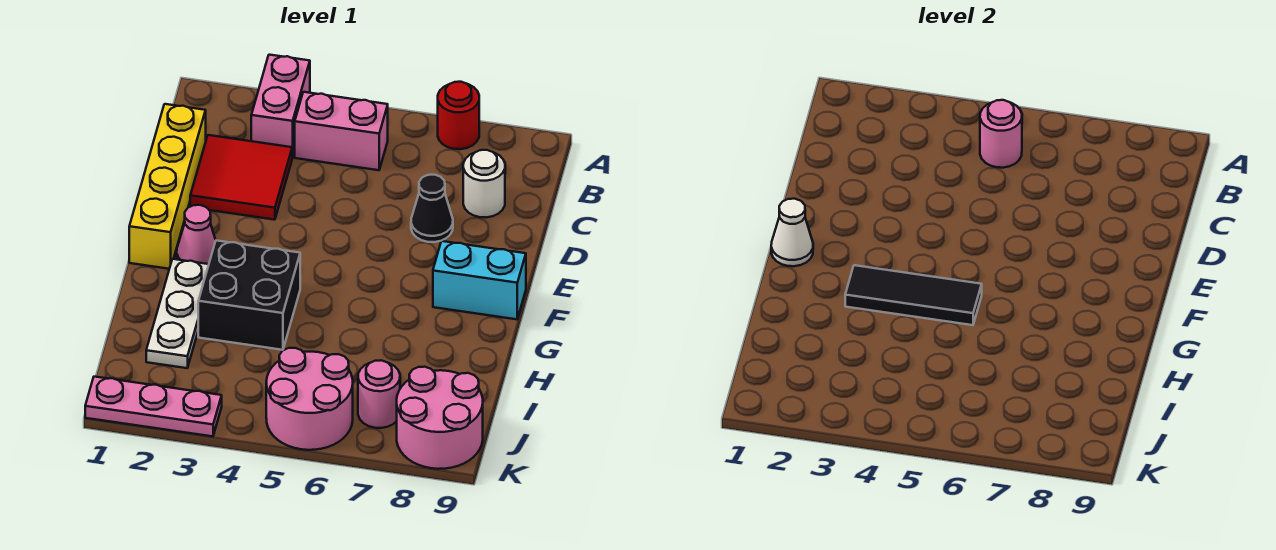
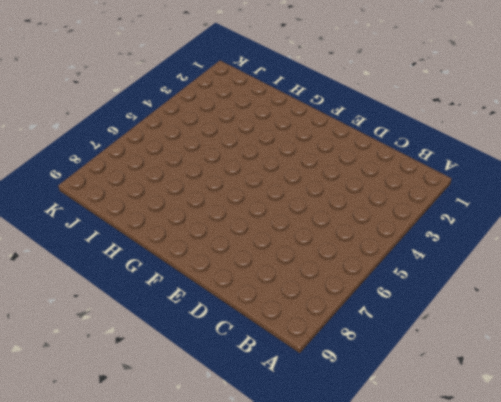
none -> pink 1x2 brick [251,55,310,157]
none -> red 1x1 round brick [438,82,479,149]
none -> pink 1x2 brick [295,92,388,170]

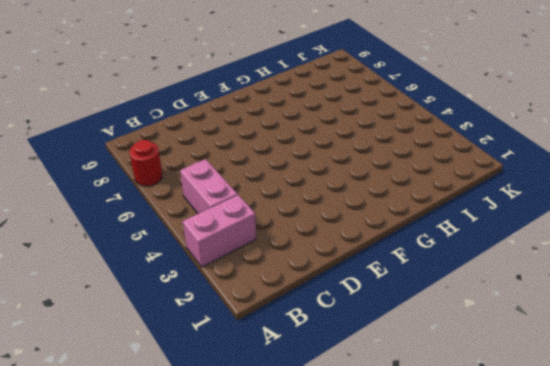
none -> yellow 1x4 brick [129,104,206,269]
none -> red 2x2 tile [190,135,292,220]
none -> white 1x1 round brick [463,150,505,217]

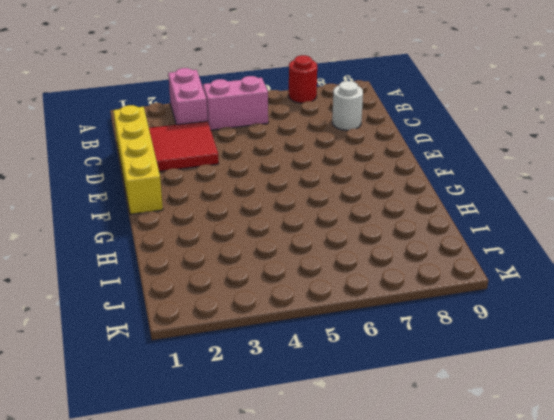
none -> black 1x1 cone [411,175,453,242]
none -> pink 1x1 cone [177,205,216,264]
none -> cyan 1x2 brick [433,241,526,319]

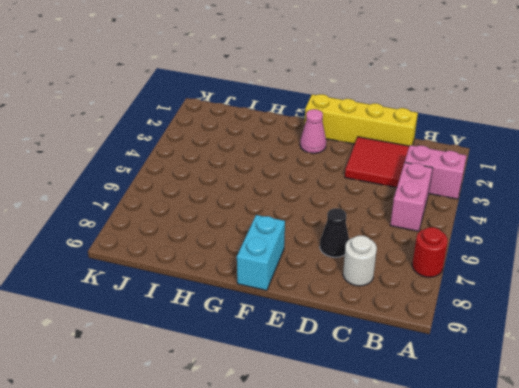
none -> white 1x3 plate [146,259,209,368]
none -> black 2x2 brick [198,241,300,350]
none -> pink 2x2 round brick [266,348,353,450]

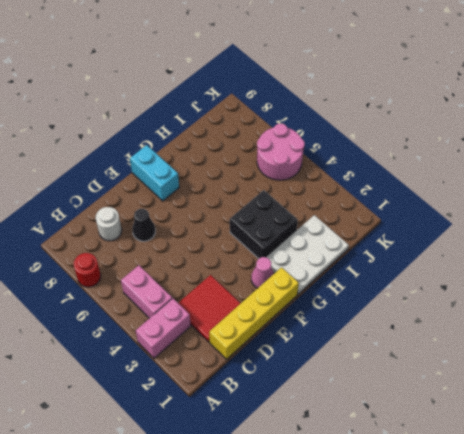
white 2x3 plate [266,215,349,294] -> white 1x3 plate [146,259,209,368]
none -> pink 1x1 round brick [358,360,400,428]
none -> pink 2x2 round brick [397,367,483,469]
none -> pink 1x3 plate [85,377,222,436]

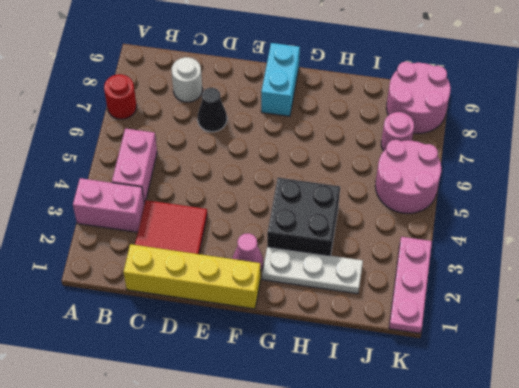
none -> pink 1x1 round brick [980,100,1022,168]
none -> white 1x1 cone [771,199,813,266]
none -> black 1x3 tile [845,265,982,325]

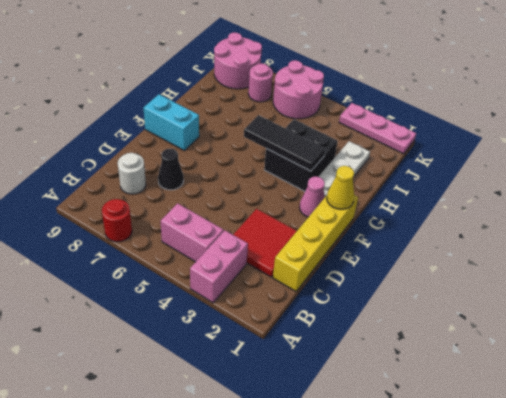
yellow 1x1 cone [327,166,354,209] -> white 1x1 cone [771,199,813,266]
none -> pink 1x1 round brick [980,100,1022,168]

